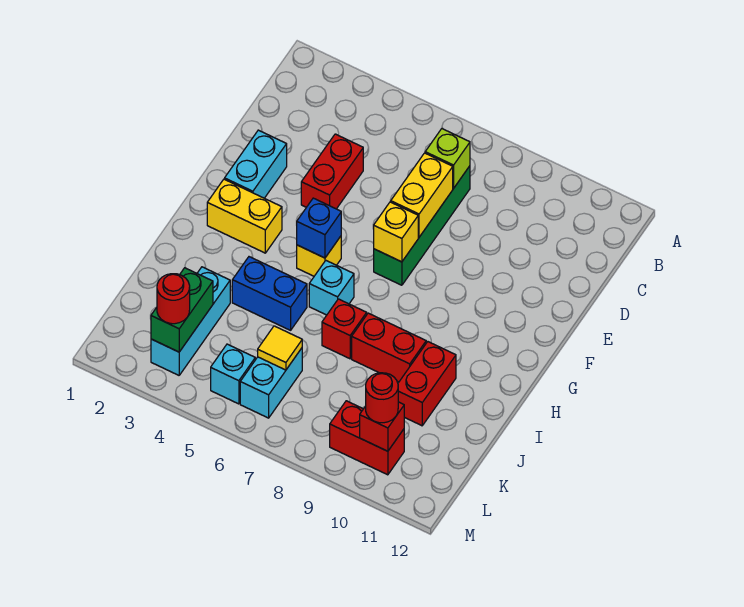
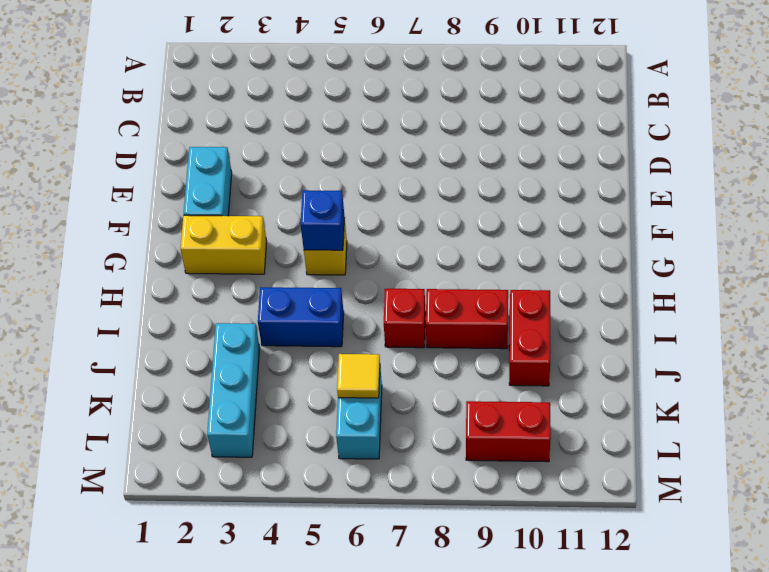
none -> green 1x4 brick [374,166,470,285]
none -> red 1x2 brick [301,134,363,209]
none -> cyan 1x1 brick [309,261,354,315]

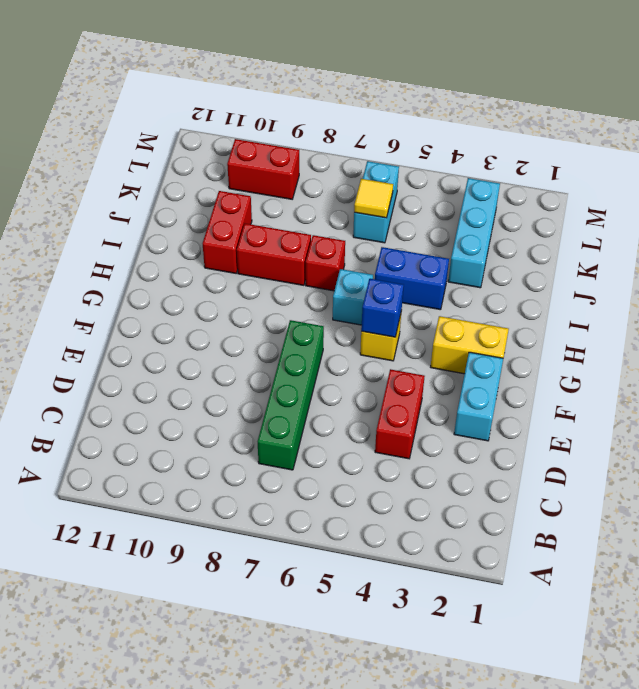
none -> cyan 1x1 brick [211,344,255,404]
none -> lime 1x1 brick [425,129,470,188]
none -> yellow 1x2 brick [391,153,453,237]

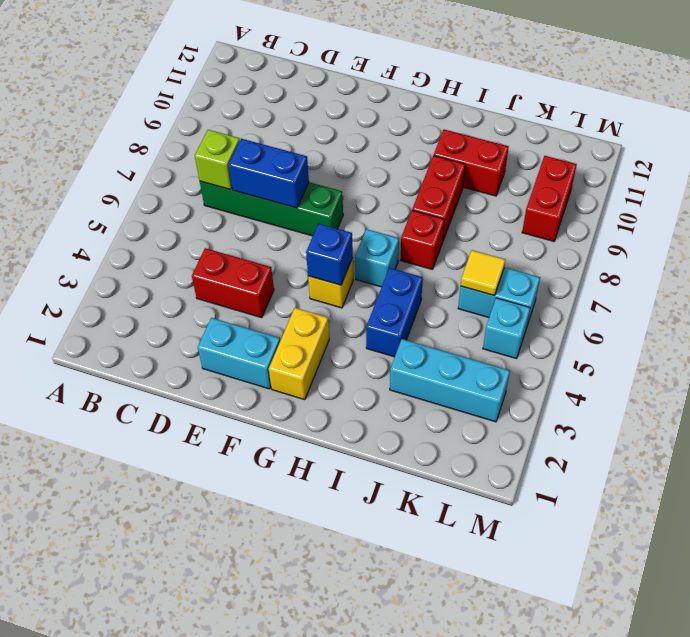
blue 1x2 brick [228,139,309,208] -> yellow 1x2 brick [391,153,453,237]
none -> yellow 1x1 brick [374,202,418,262]
none -> green 1x2 brick [151,268,213,352]
none -> red 1x1 brick [360,402,404,451]

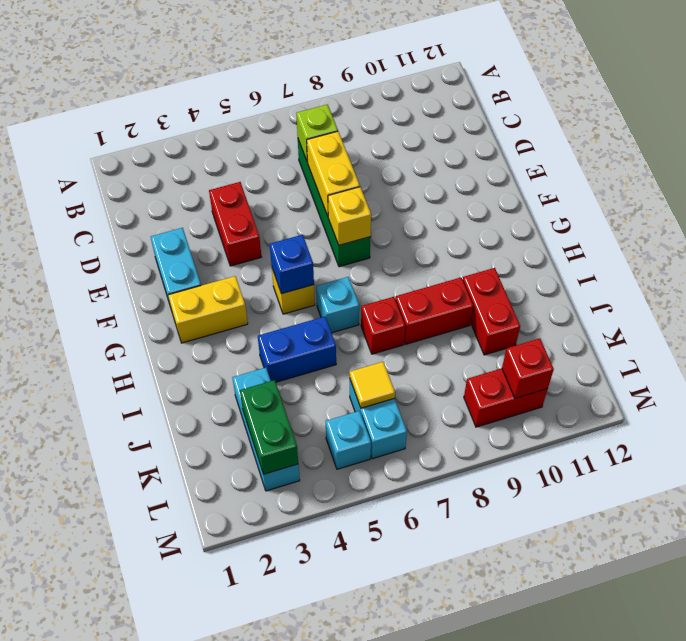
none -> red 1x1 round brick [157,274,190,324]
none -> red 1x1 round brick [366,373,398,423]

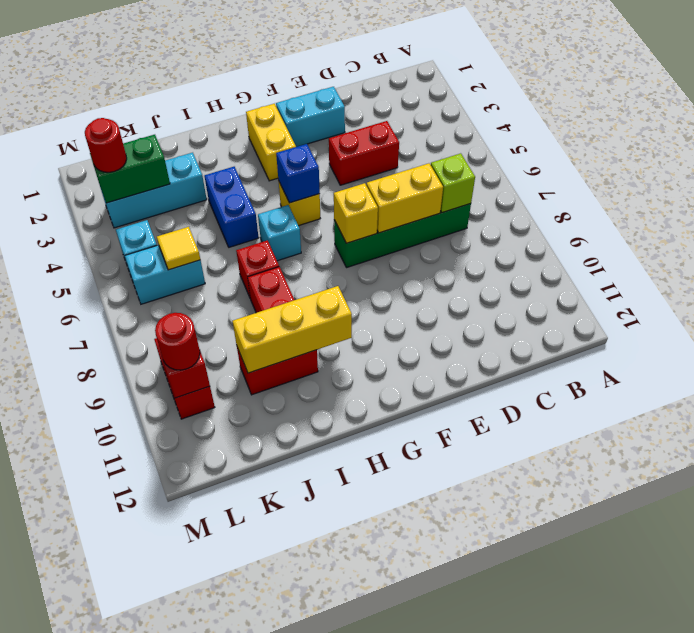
yellow 1x3 brick [233,286,352,373] -> none

